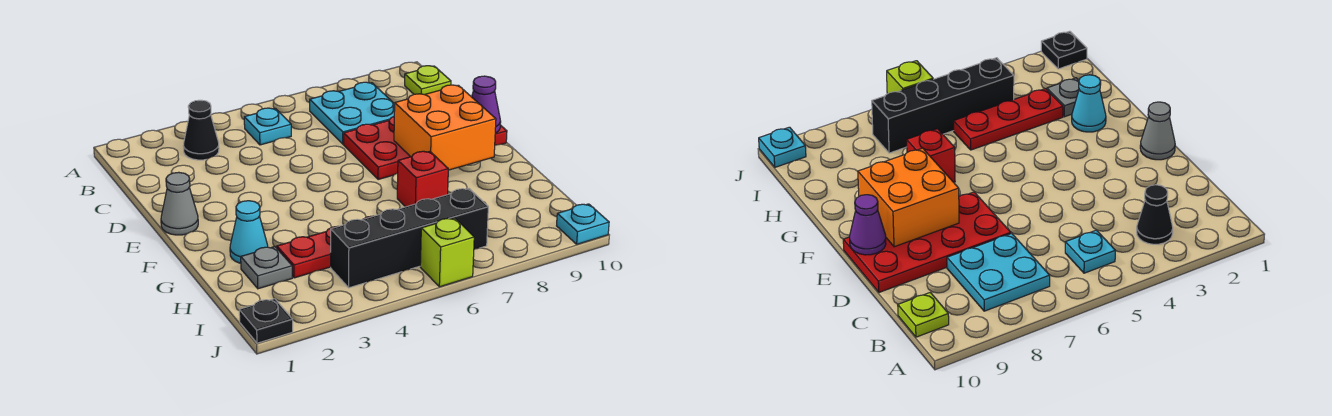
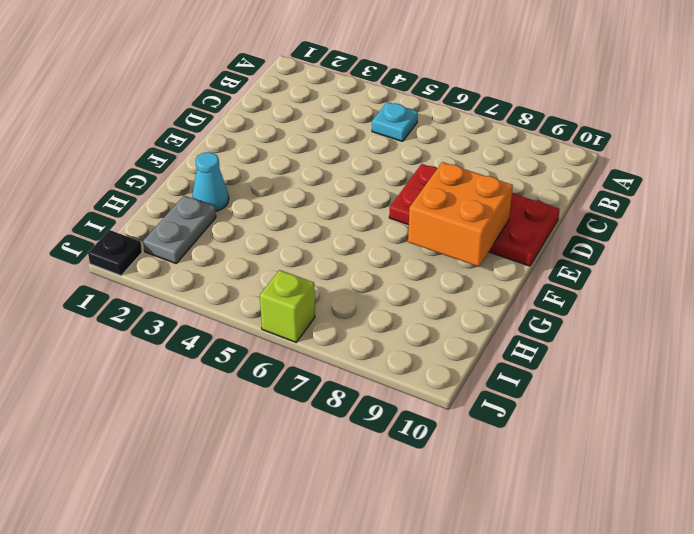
grey 1x2 plate [143,196,216,263] -> grey 1x1 plate [241,247,292,289]
none -> black 1x1 cone [183,100,219,160]
none -> cyan 2x2 plate [310,82,395,144]
none -> lime 1x1 plate [405,66,451,95]

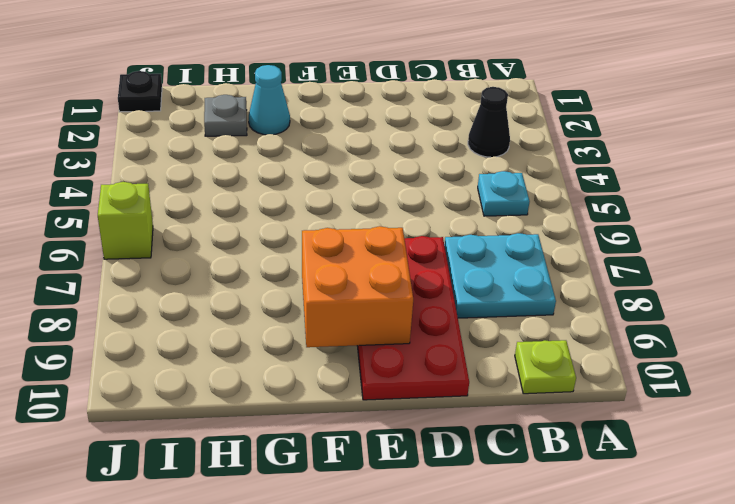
none -> grey 1x1 cone [161,172,198,235]
none -> red 1x1 brick [397,151,448,207]
none -> red 1x3 plate [277,216,372,278]

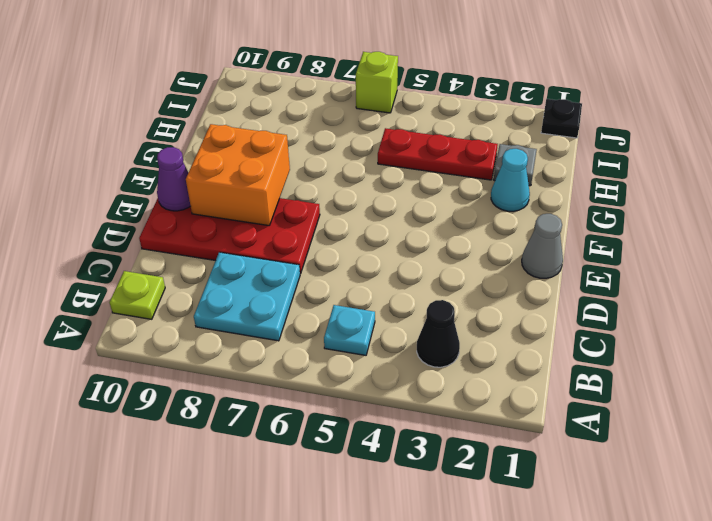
none -> red 1x1 brick [397,151,448,207]
none -> black 1x4 brick [331,189,488,288]
none -> cyan 1x1 plate [557,204,609,244]

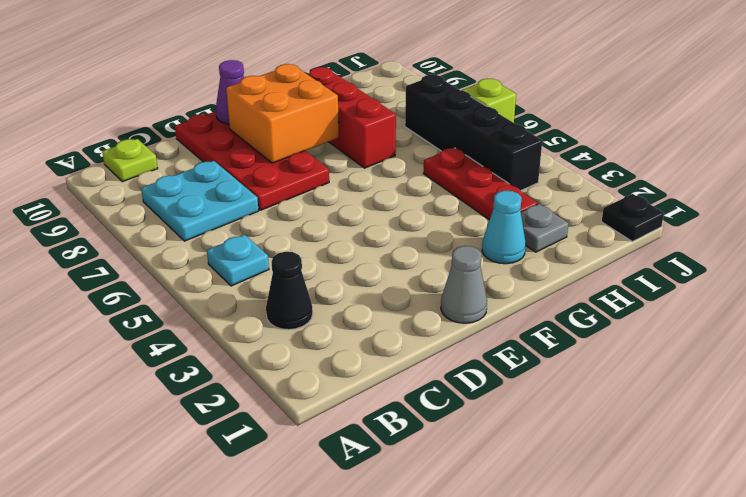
red 1x3 brick [307,67,396,168] -> red 1x1 brick [397,151,448,207]
none -> cyan 1x1 plate [557,204,609,244]

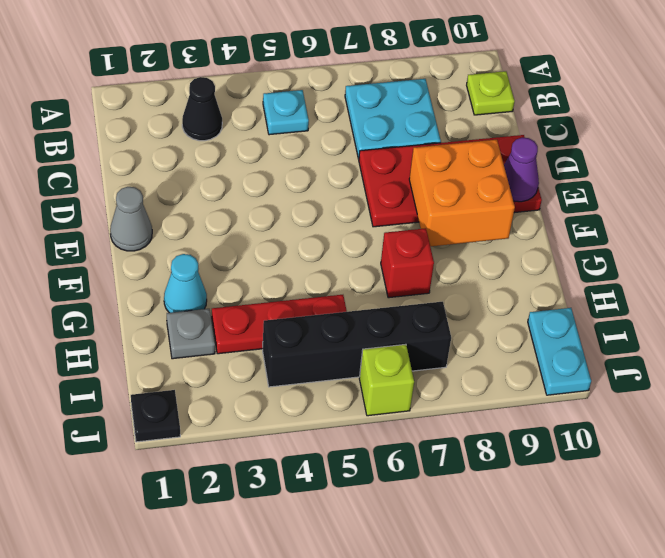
cyan 1x2 plate [528,308,591,395] -> cyan 1x1 plate [557,204,609,244]

